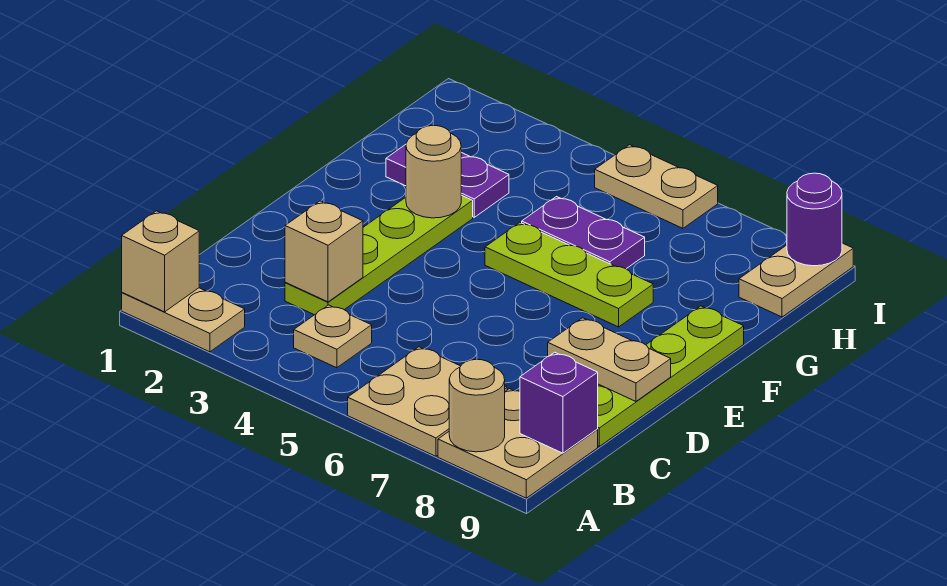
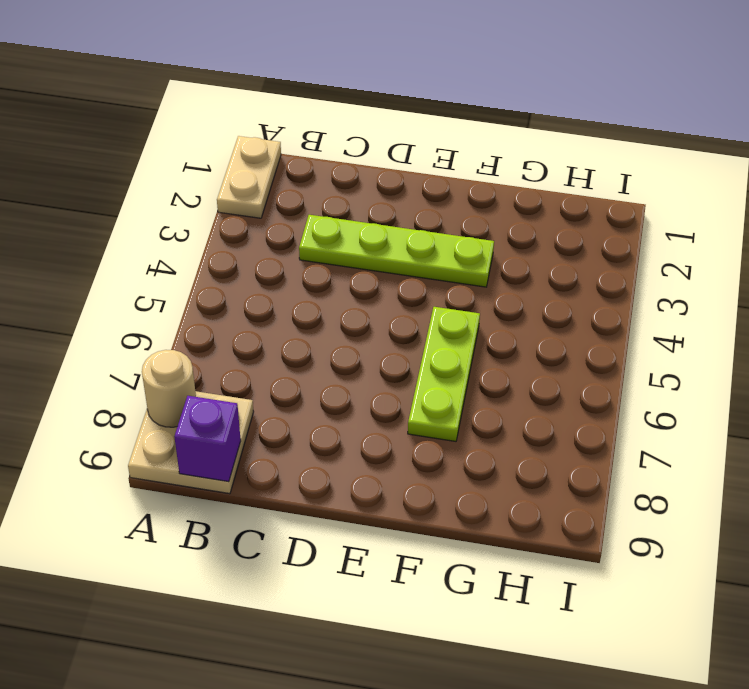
none -> tan 2x2 plate [348,347,507,456]
none -> tan 1x1 plate [294,305,372,368]
none -> lime 1x4 plate [597,306,744,446]

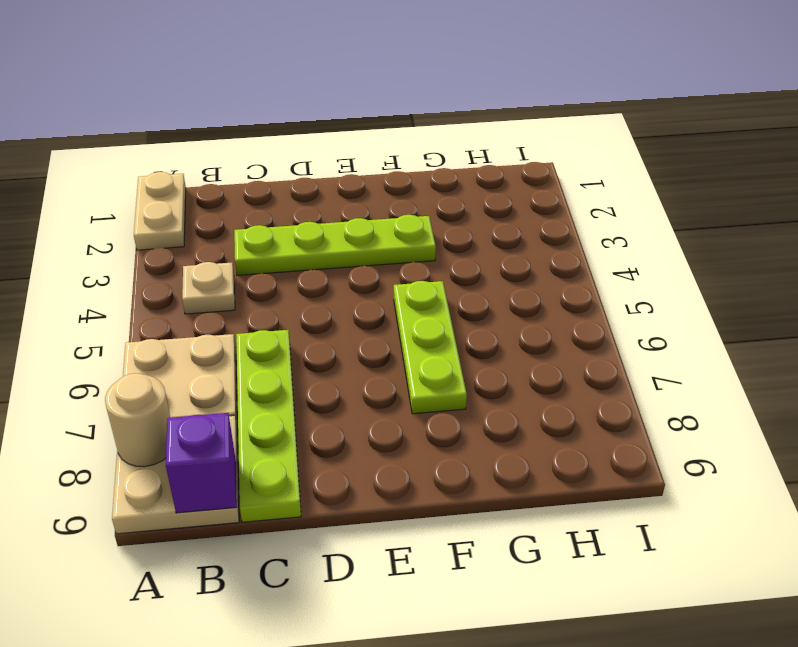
lime 1x4 plate [236,330,301,522] -> lime 1x4 plate turned to [597,306,744,446]
none -> purple 1x2 plate [386,145,509,217]
none -> purple 1x2 plate [522,197,645,269]
none -> tan 1x2 plate [739,243,853,317]

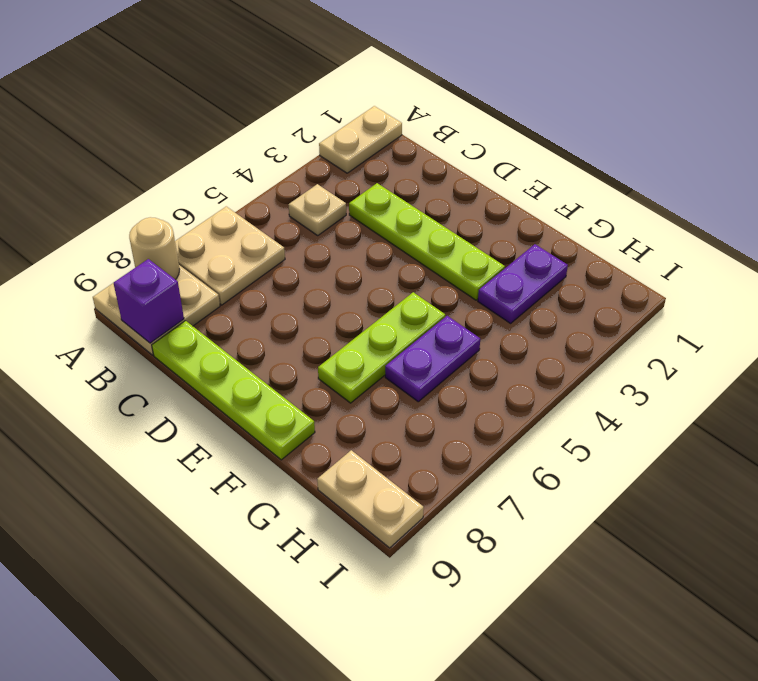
none -> tan 1x2 plate [595,145,718,228]
none -> tan 1x1 brick [122,211,199,312]
none -> tan 1x1 brick [285,201,363,302]

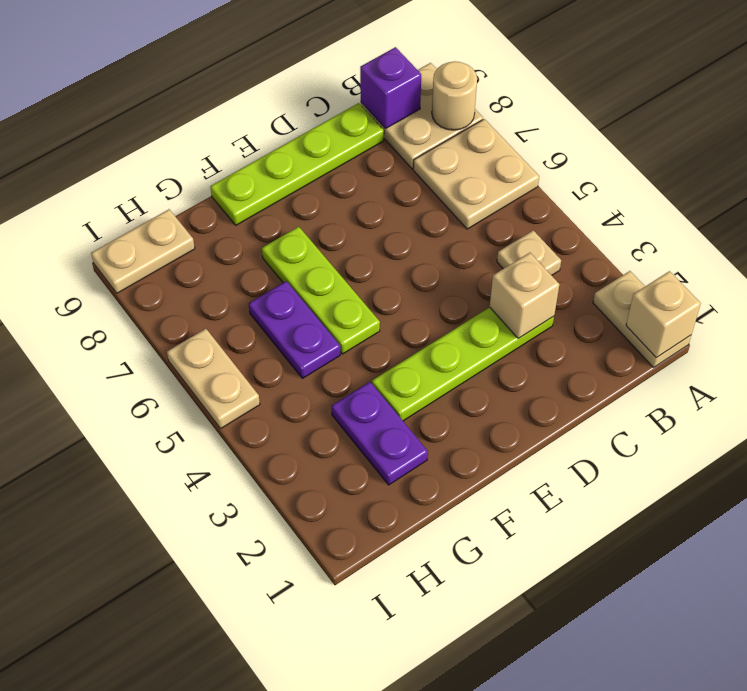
none -> tan 1x2 plate [548,318,671,401]
none -> tan 1x1 round brick [406,125,461,218]
none -> purple 1x1 round brick [787,173,842,266]

